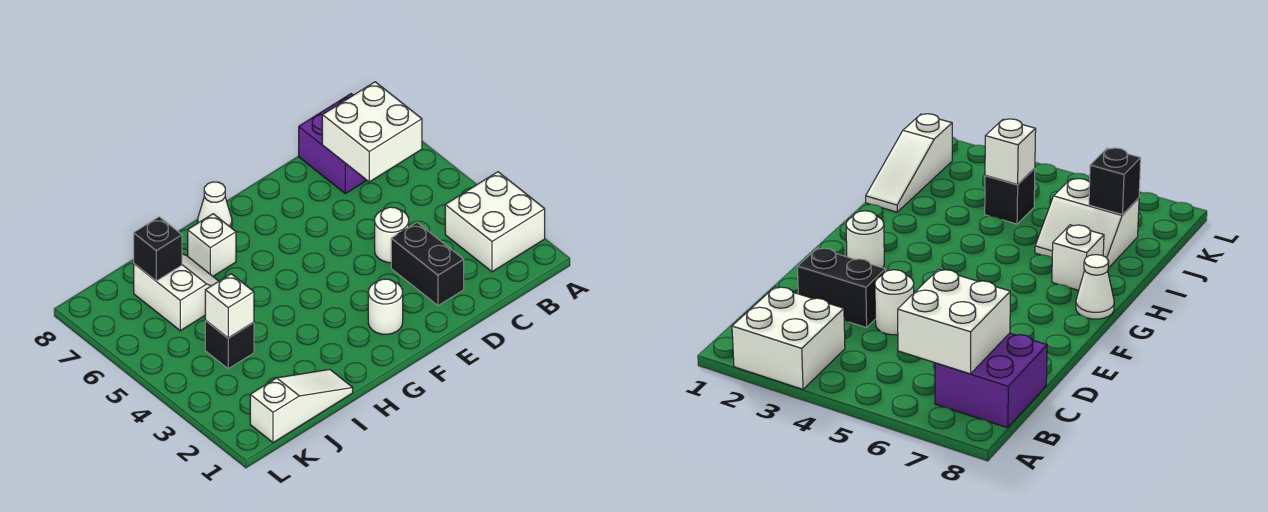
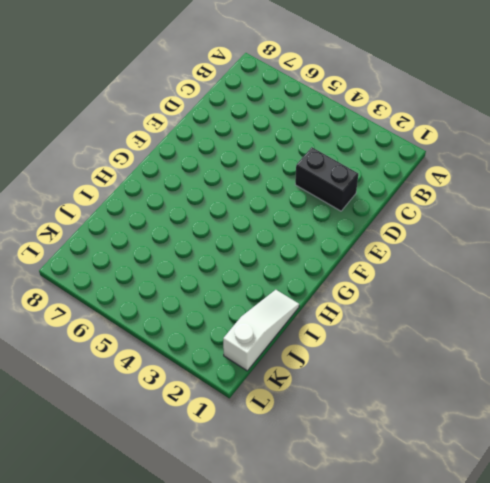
none -> white 2x2 brick [445,172,545,272]
none -> purple 2x2 brick [299,94,367,194]
none -> white 1x1 round brick [375,207,409,263]

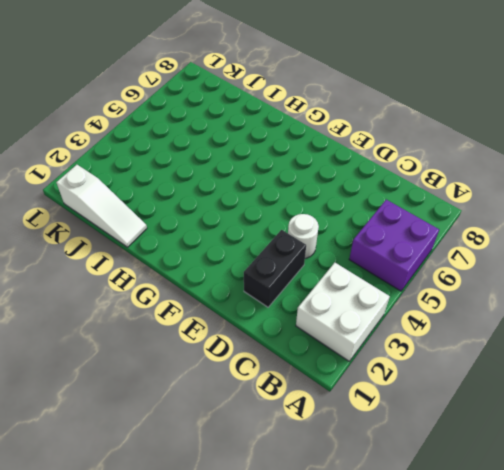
purple 2x2 brick [349,200,439,291] -> purple 2x2 brick moved to [299,94,367,194]
none -> white 1x1 round brick [368,279,403,334]
none -> white 1x1 cone [198,182,232,228]
none -> white 1x1 brick [188,214,236,276]

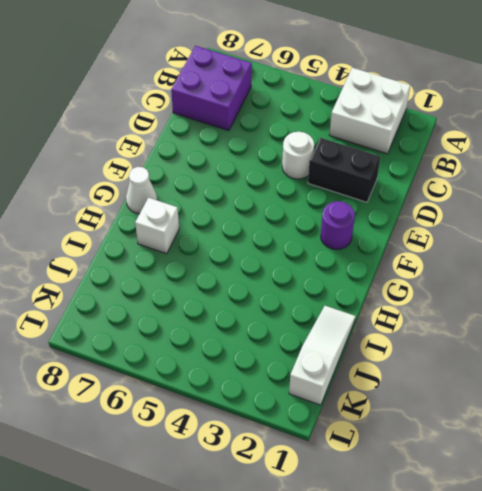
purple 1x1 round brick [321,201,355,249] -> white 1x1 round brick [368,279,403,334]
none -> white 2x2 slope [134,254,219,331]
none -> black 1x1 brick [205,320,254,369]
none -> white 2x2 brick [322,82,422,182]

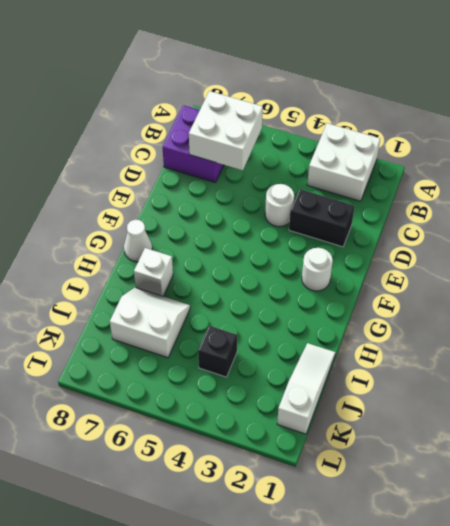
none -> white 1x1 brick [205,274,254,338]
none -> black 1x1 brick [134,217,182,281]

